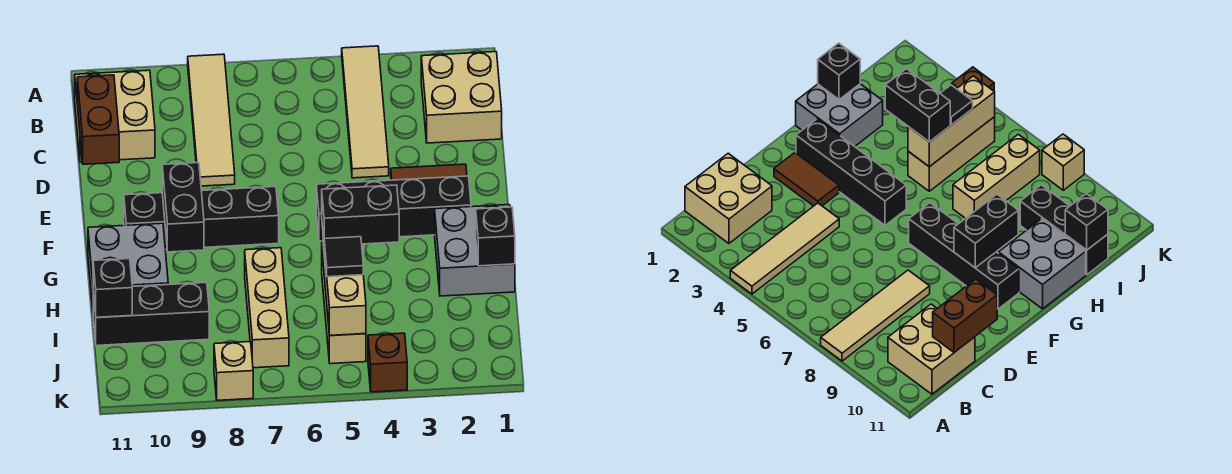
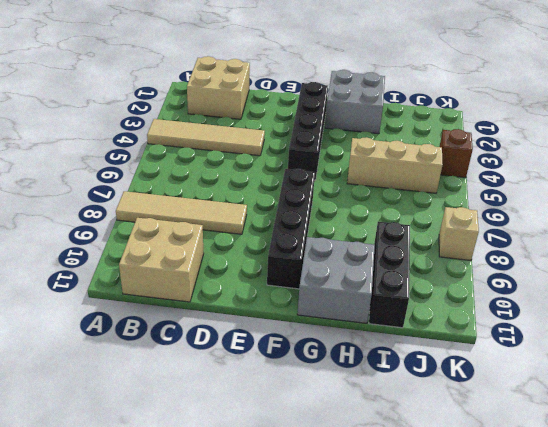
none -> brown 1x2 tile [391,164,467,180]
none -> tan 1x3 brick [245,248,289,368]
none -> brown 1x2 brick [77,75,119,164]

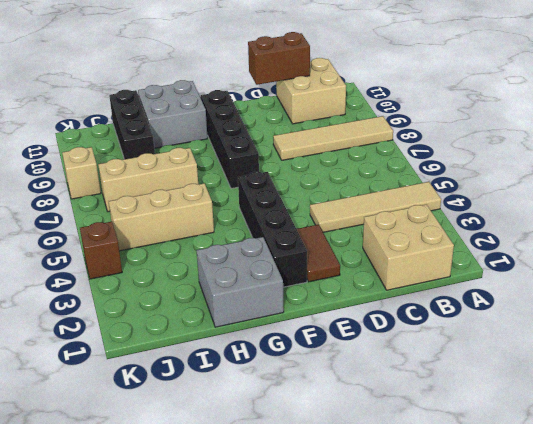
none -> black 1x2 brick [162,163,204,252]
none -> black 1x1 brick [476,207,515,266]
none -> tan 1x3 brick [322,227,366,336]

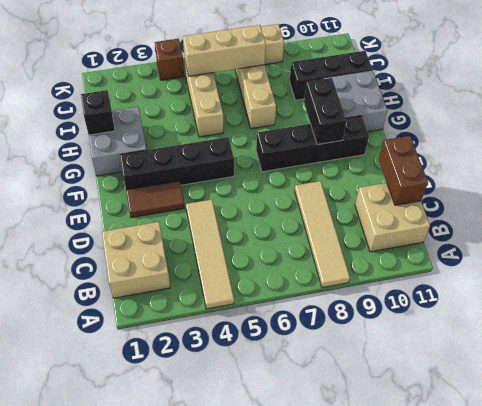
tan 1x3 brick [183,25,266,76] -> tan 1x3 brick turned to [322,227,366,336]
none -> black 1x1 brick [93,259,132,317]
none -> black 1x2 brick [322,185,399,244]
none -> black 1x1 tile [324,237,363,277]

